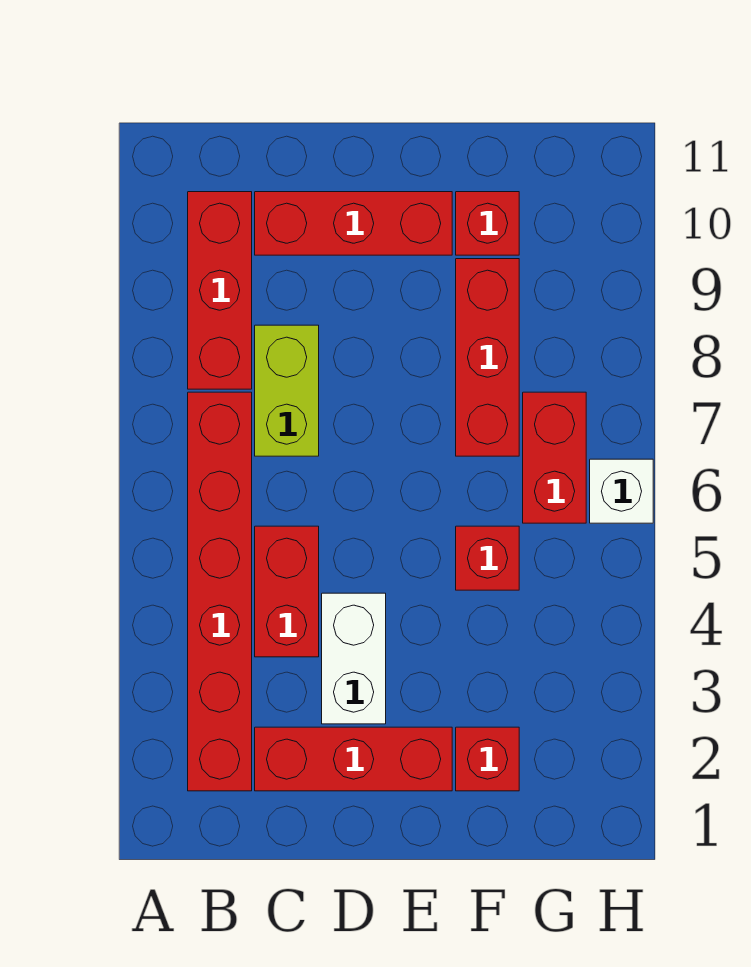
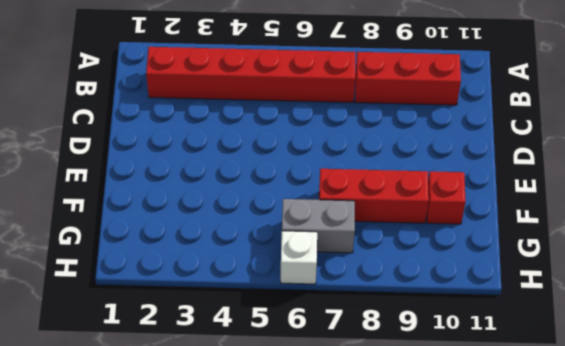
grey 1x2 brick [282,199,355,253] -> red 1x2 brick [523,392,586,523]
none -> red 1x3 brick [255,727,452,791]
none -> red 1x2 brick [255,526,319,657]
none -> lime 1x2 brick [255,325,319,456]

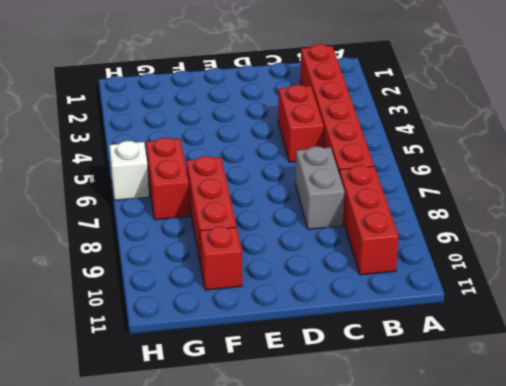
grey 1x2 brick [295,146,345,229] -> lime 1x2 brick [255,325,319,456]
none -> red 1x3 brick [255,727,452,791]
none -> red 1x3 brick [255,192,452,255]
none -> white 1x2 brick [322,593,386,724]

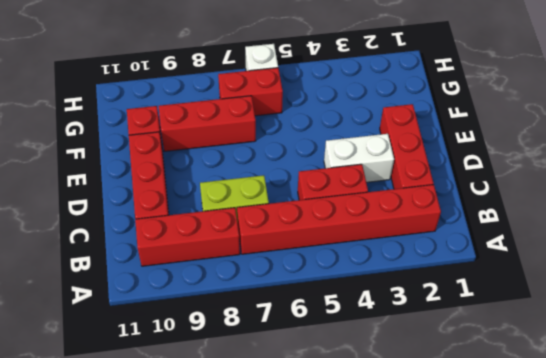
none -> red 1x1 brick [456,727,519,791]
none -> red 1x1 brick [456,526,519,590]

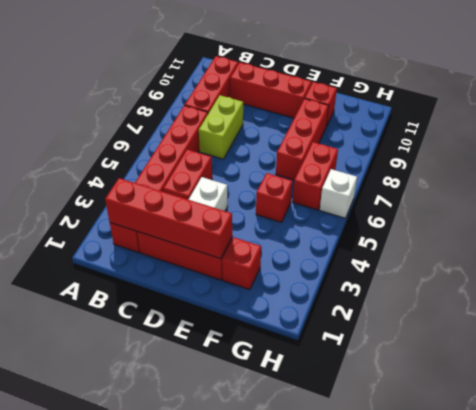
red 1x4 brick [105,178,232,259] -> none

